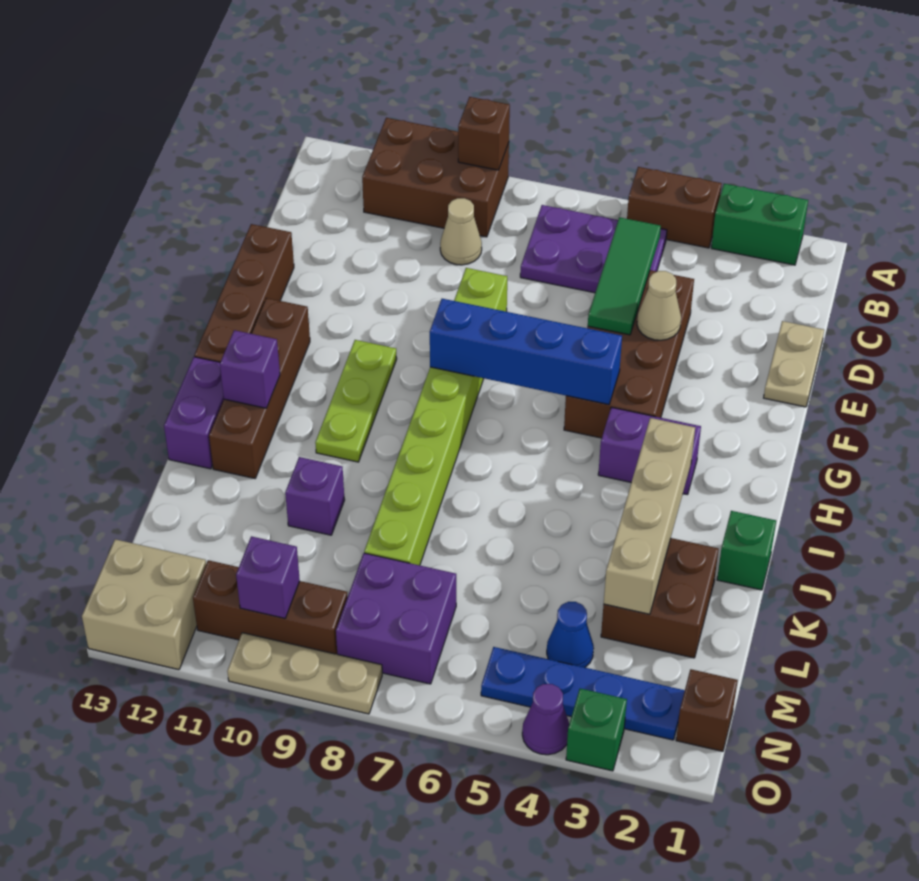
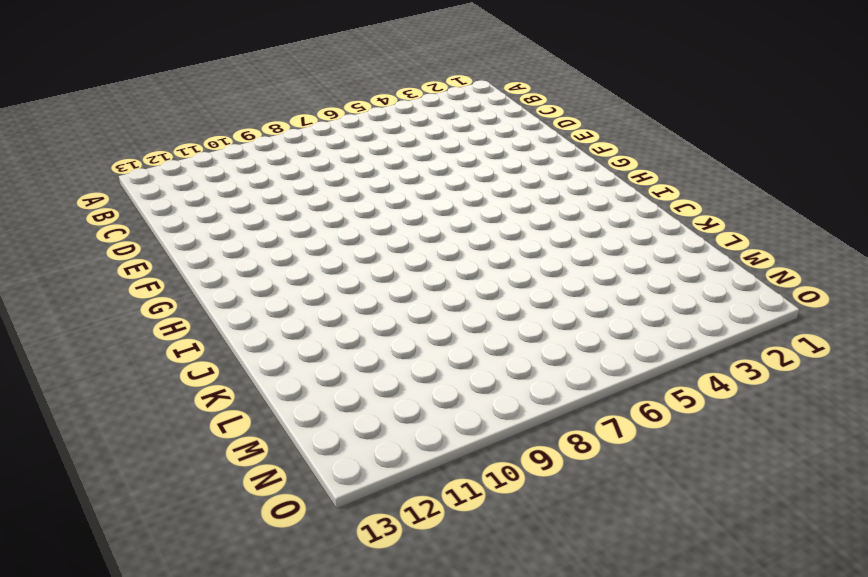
none -> green 1x2 brick [711,184,808,265]
none -> brown 1x2 brick [627,167,722,248]
none -> brown 2x3 brick [362,118,509,237]
none -> purple 2x3 plate [520,205,667,293]

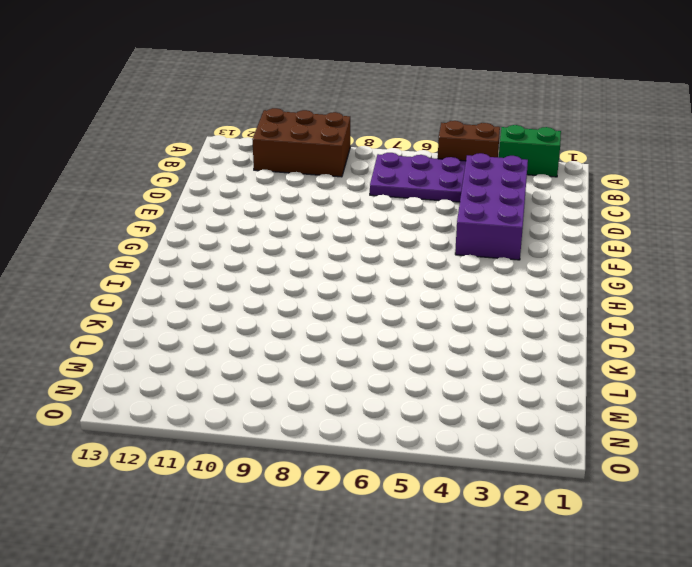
purple 2x4 brick [455,153,528,260] -> brown 2x4 brick [564,270,694,438]
none -> tan 1x1 cone [440,198,482,265]
none -> tan 1x2 plate [764,321,824,407]
none -> lime 1x8 brick [364,268,507,565]
none -> brown 1x4 brick [194,224,294,362]

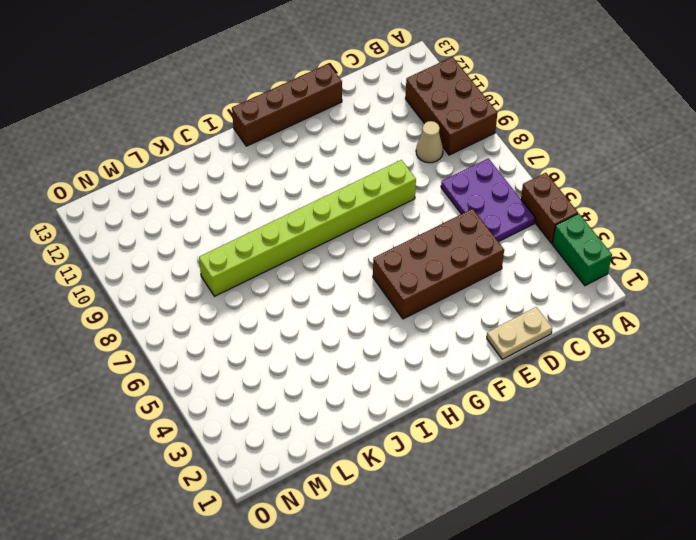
none -> lime 1x3 plate [315,340,397,462]
none -> brown 1x4 brick [209,298,310,478]
none -> purple 1x2 brick [598,407,701,495]
none -> purple 1x2 brick [164,357,224,469]

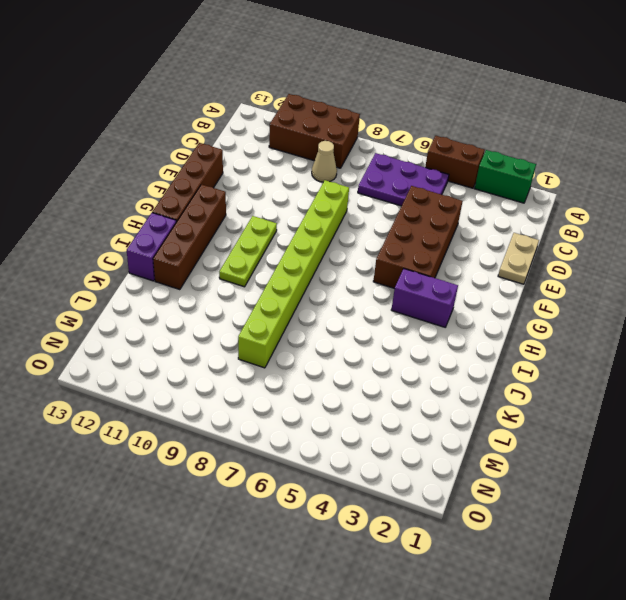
none -> green 1x1 brick [717,511,776,590]
none -> brown 2x2 brick [601,538,719,658]
none -> purple 1x1 brick [285,457,345,535]
none -> blue 1x1 cone [547,602,594,667]

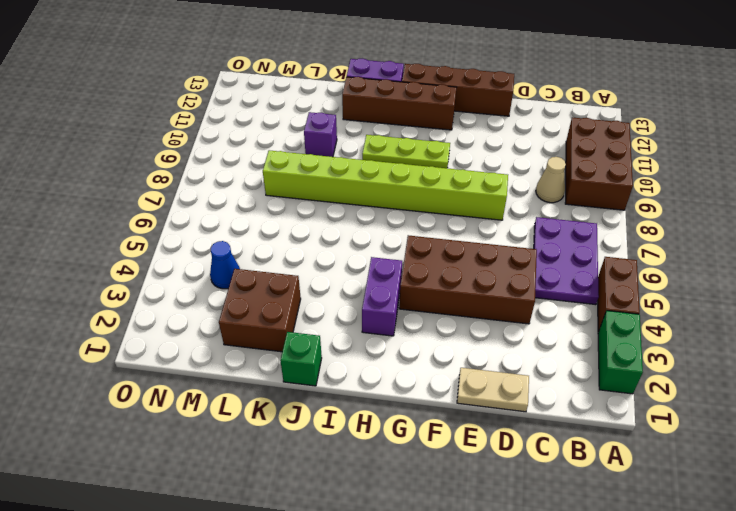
none -> purple 2x2 brick [336,553,456,684]
none -> brown 1x1 brick [676,669,738,751]
none -> blue 1x4 plate [481,647,685,740]
none -> brown 1x3 brick [193,560,348,654]

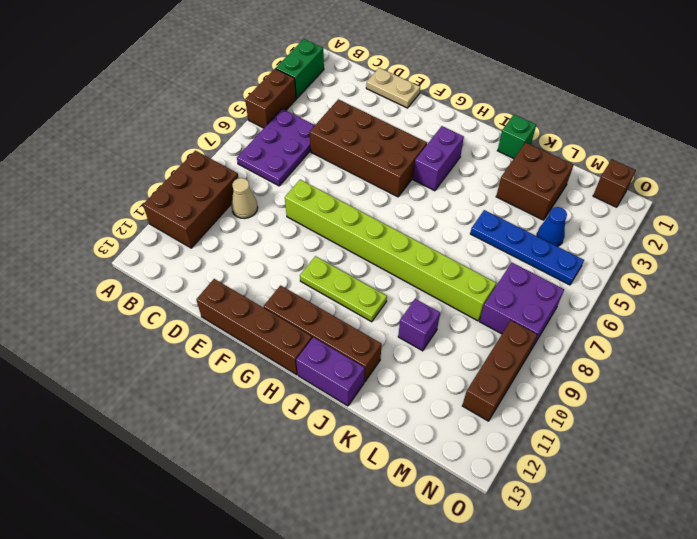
blue 1x4 plate [470,210,584,285] -> blue 1x4 plate turned to [481,647,685,740]
none -> tan 2x2 brick [82,539,206,670]
none -> green 1x1 brick [566,688,627,771]
none -> purple 1x1 cone [522,684,569,755]
none -> tan 1x3 plate [227,633,382,714]

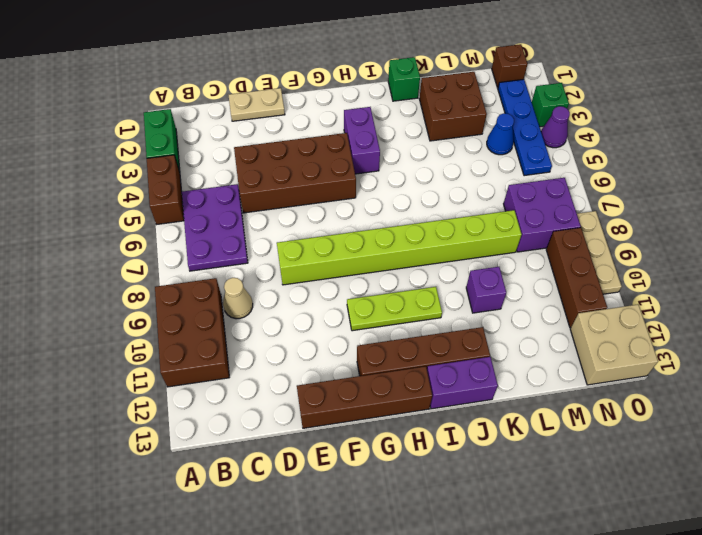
none -> brown 1x1 brick [458,97,510,170]
none -> green 1x3 tile [588,217,661,335]
none -> tan 1x1 cone [637,271,681,340]
none -> blue 1x4 brick [430,299,622,405]

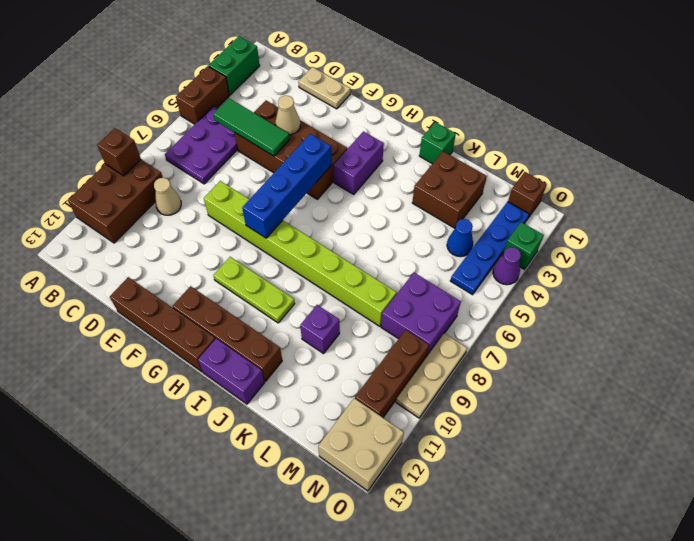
none -> tan 1x4 brick [604,418,695,614]
none -> purple 1x1 brick [220,330,280,408]
none -> purple 1x1 brick [236,536,300,618]

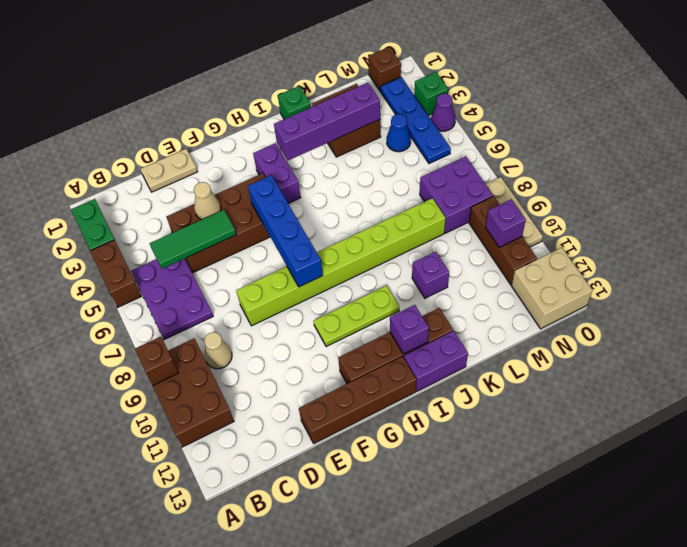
purple 1x4 brick [274,83,380,160] -> tan 1x4 brick [604,418,695,614]

